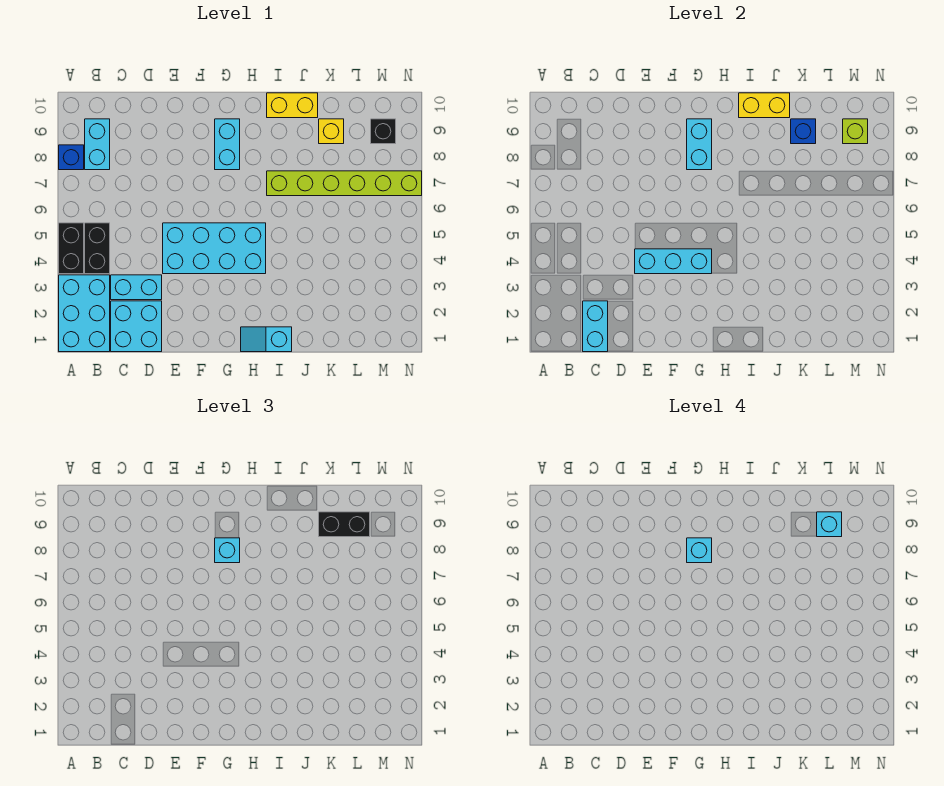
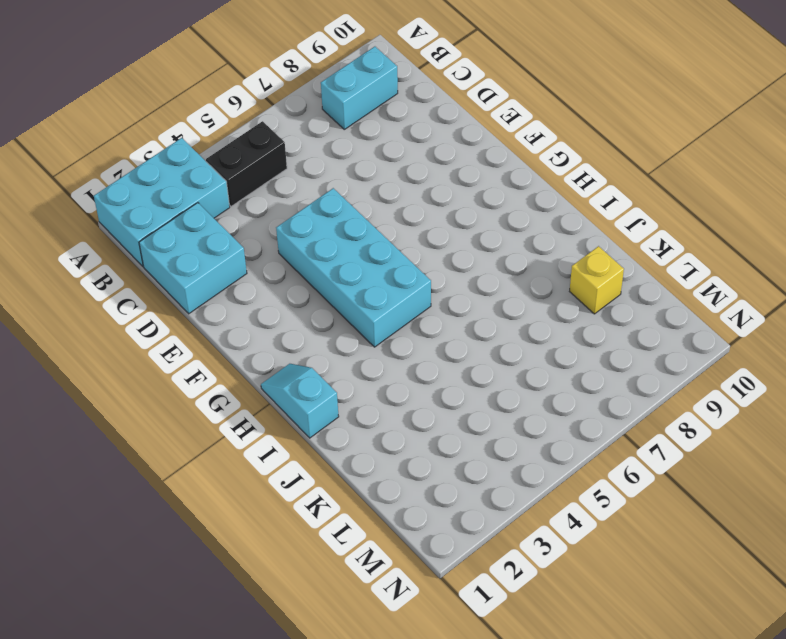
none -> black 1x2 brick [59,223,84,274]
none -> blue 1x1 brick [59,145,84,170]
none -> cyan 1x2 brick [111,275,162,300]

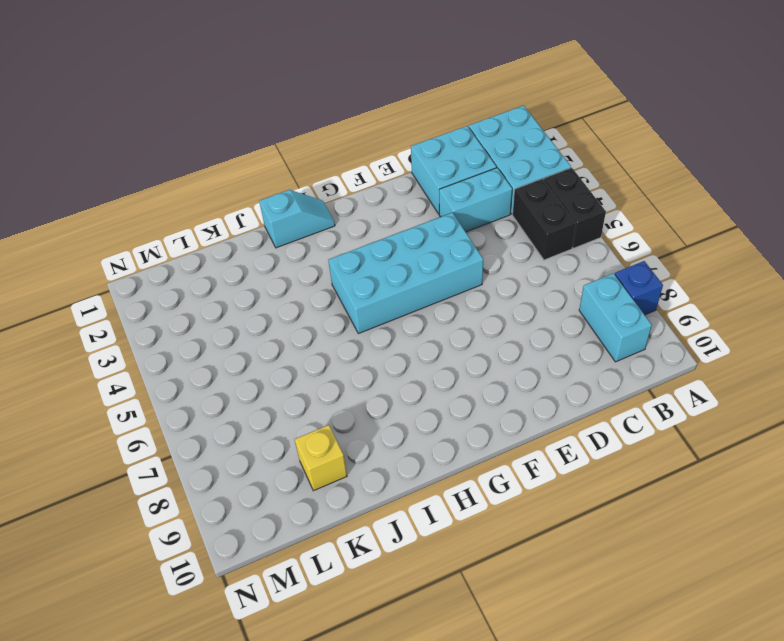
none -> cyan 1x2 brick [215,119,240,170]
none -> lime 1x6 brick [267,171,422,196]
none -> yellow 1x2 brick [267,93,318,118]

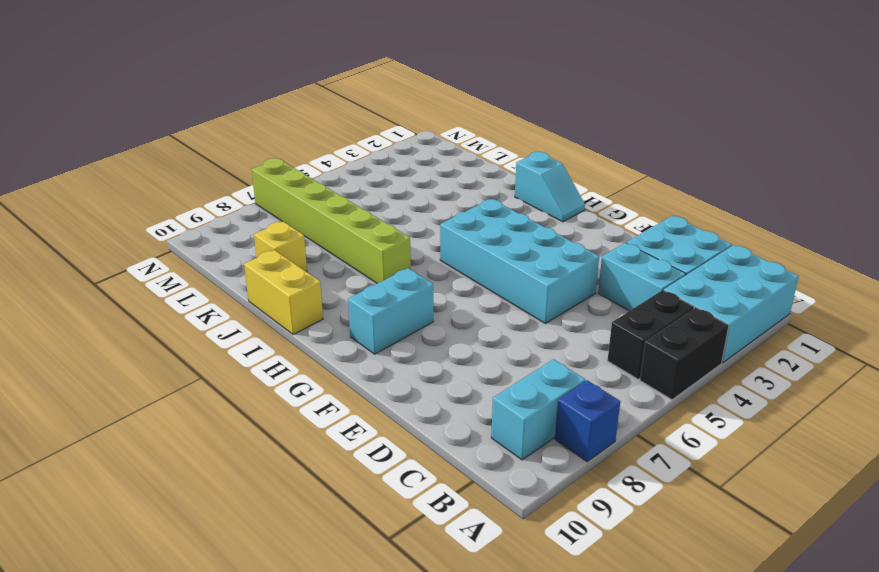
none -> black 1x1 brick [371,119,396,144]
none -> cyan 1x2 brick [583,301,608,352]
none -> cyan 1x3 brick [635,249,712,274]

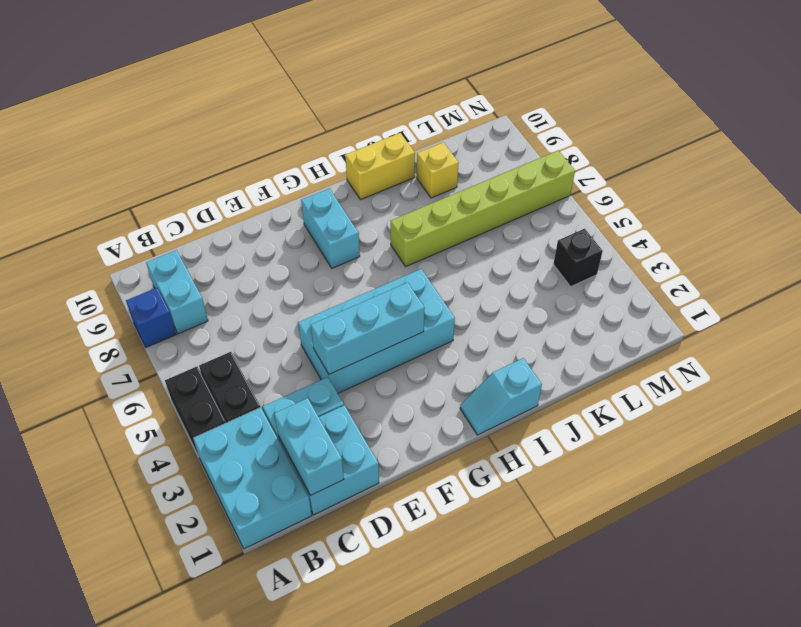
black 1x1 brick [553,229,603,287] -> black 1x1 brick moved to [371,119,396,144]
none -> cyan 1x2 brick [687,119,712,170]
none -> yellow 1x2 brick [739,93,790,118]
none -> blue 1x1 brick [791,119,816,144]

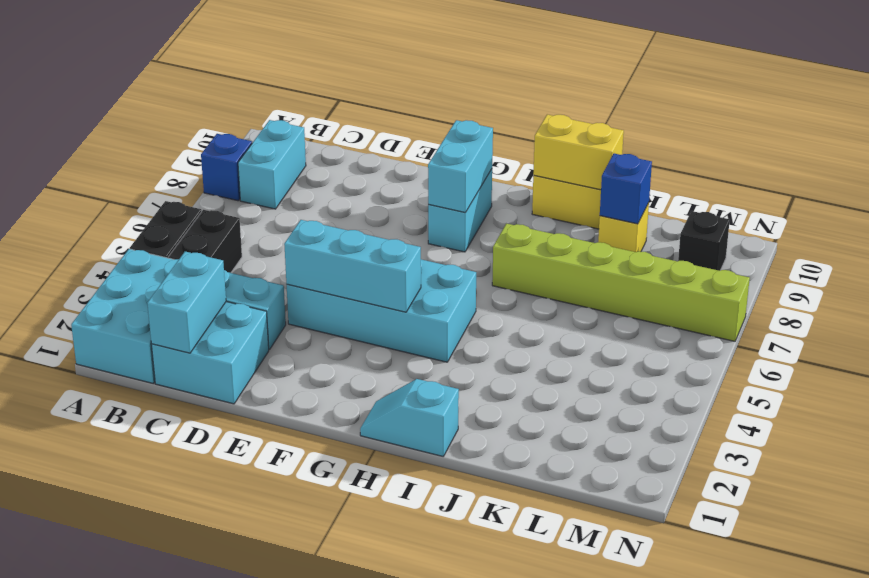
none -> lime 1x1 brick [843,119,868,144]
none -> cyan 1x1 brick [215,538,240,563]
none -> black 1x2 brick [319,512,370,537]

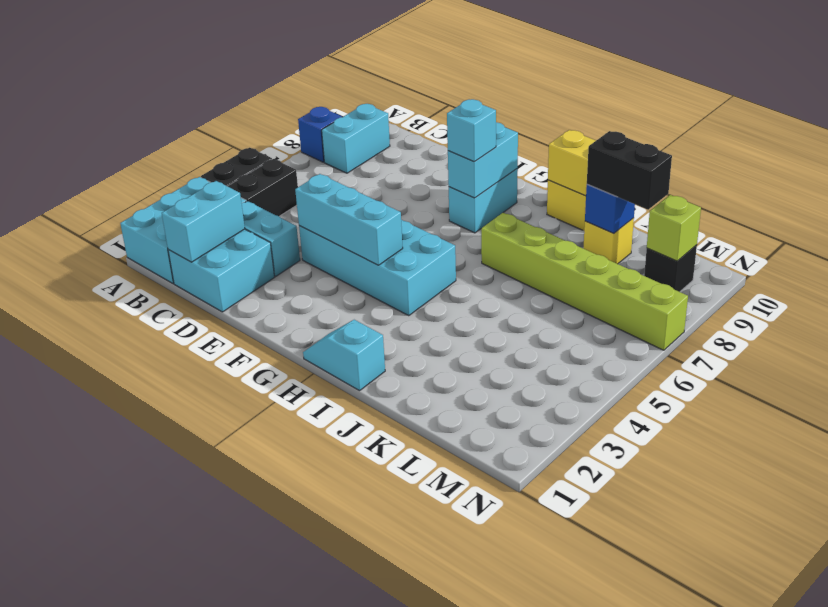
none -> cyan 1x1 brick [687,538,712,563]
none -> cyan 1x1 brick [817,512,842,537]

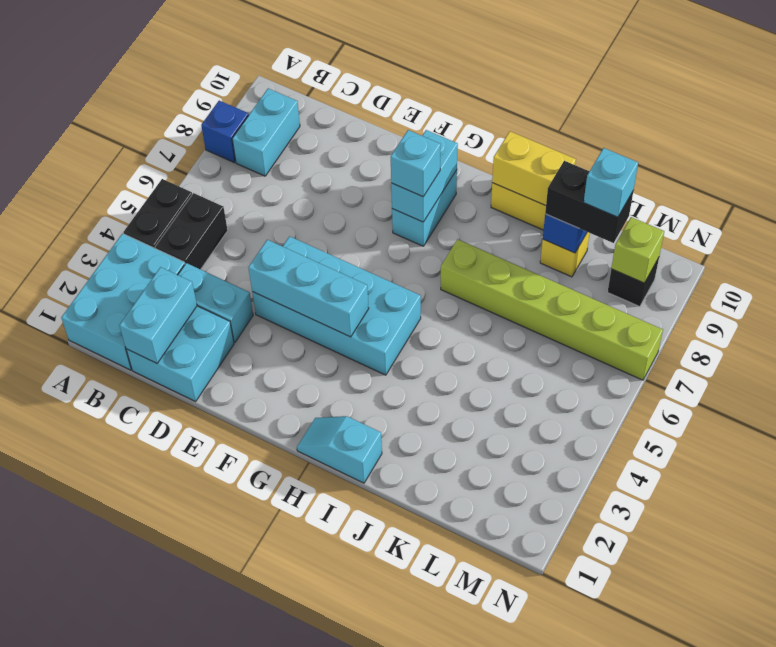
none -> cyan 1x1 brick [687,538,712,563]

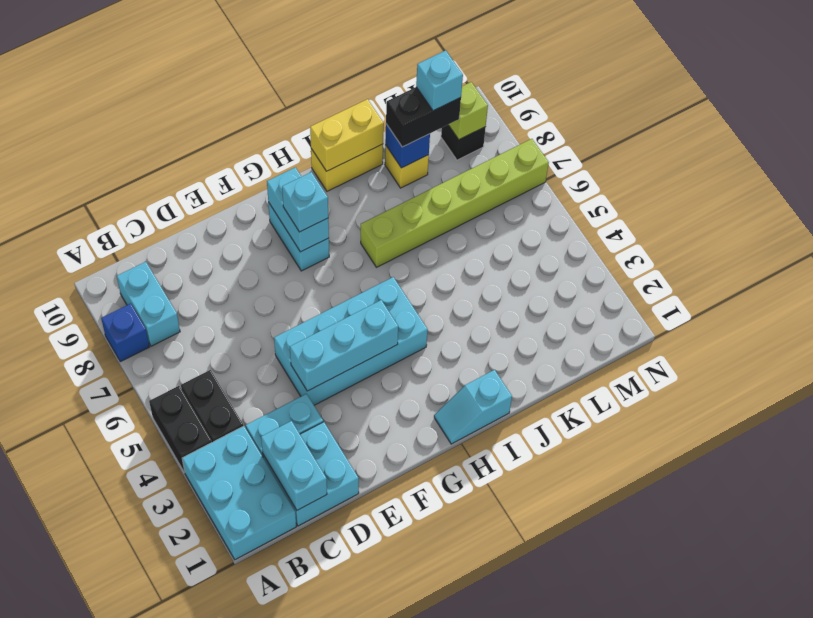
none -> cyan 1x1 brick [687,538,712,563]

